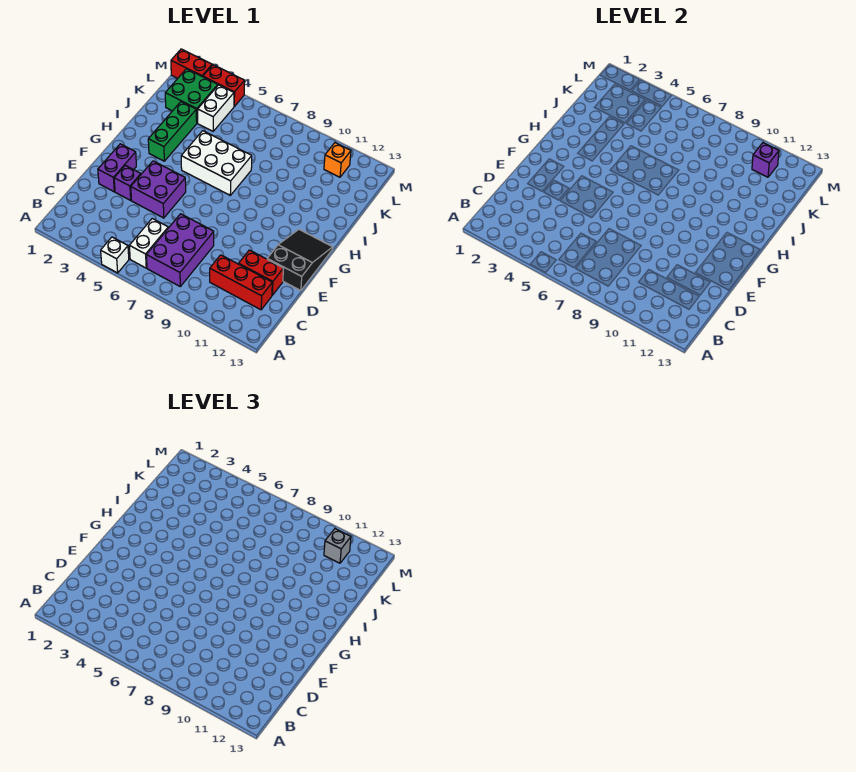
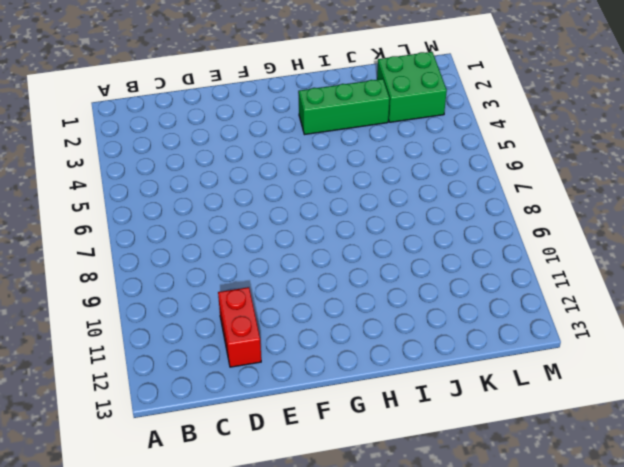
none -> white 1x1 brick [101,237,129,273]
none -> white 1x2 brick [129,219,168,268]
none -> purple 2x3 brick [146,214,214,286]

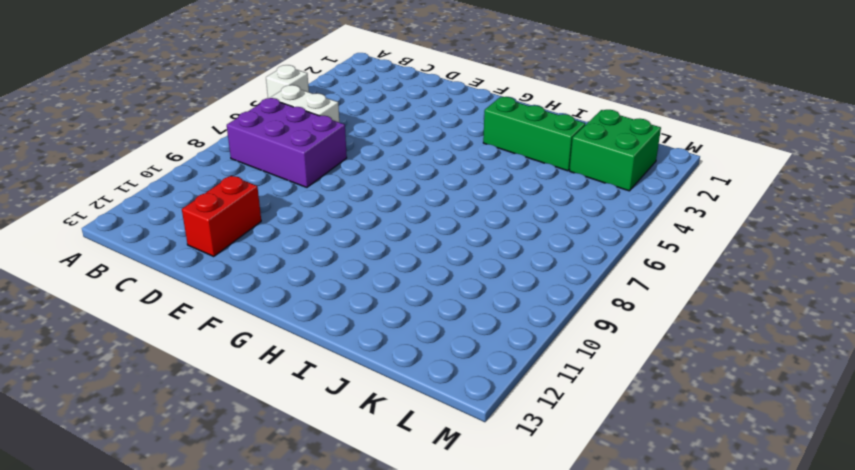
none -> red 1x3 brick [210,255,272,310]
none -> purple 1x2 brick [98,144,136,192]
none -> purple 1x1 brick [114,165,141,200]

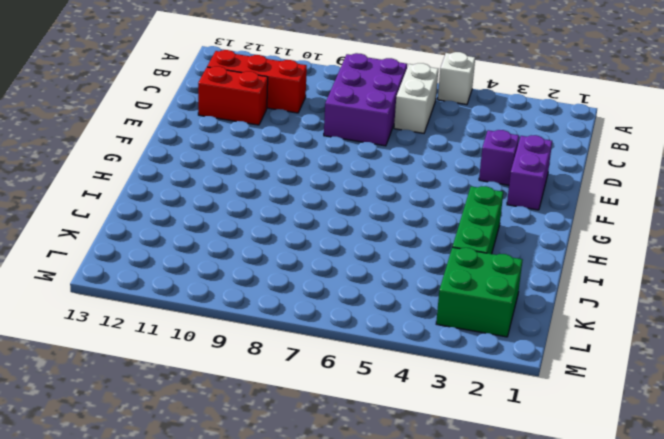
none -> purple 2x2 brick [131,161,186,218]
none -> black 2x3 slope [267,229,333,291]
none -> white 2x3 brick [181,131,252,195]

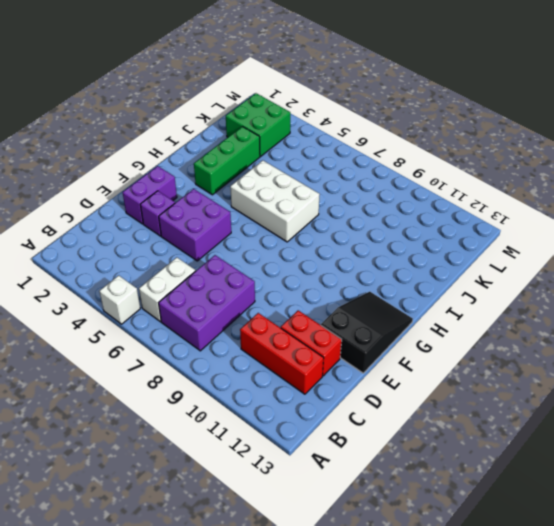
none -> white 1x2 brick [198,85,234,131]
none -> orange 1x1 brick [324,143,351,177]
none -> red 1x2 brick [171,49,212,78]

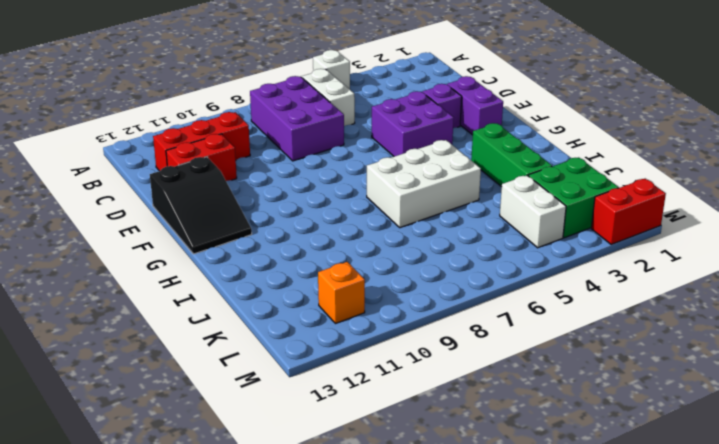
none -> red 1x2 brick [203,65,245,106]
none -> purple 1x1 brick [752,143,779,177]
none -> grey 1x1 brick [324,529,351,563]

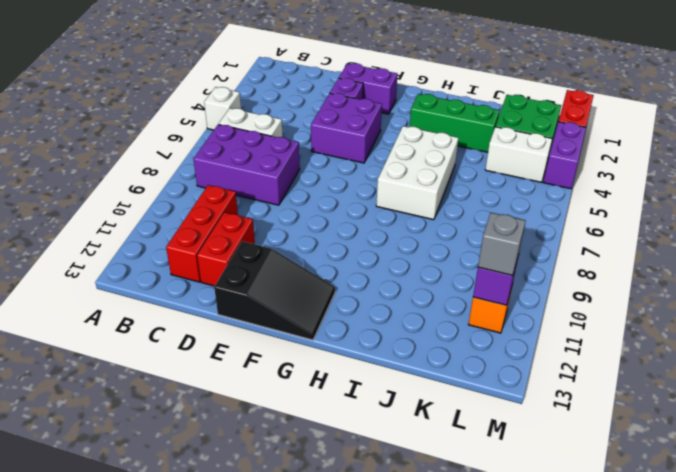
purple 1x2 brick [543,122,586,189] -> red 1x2 brick [203,65,245,106]

